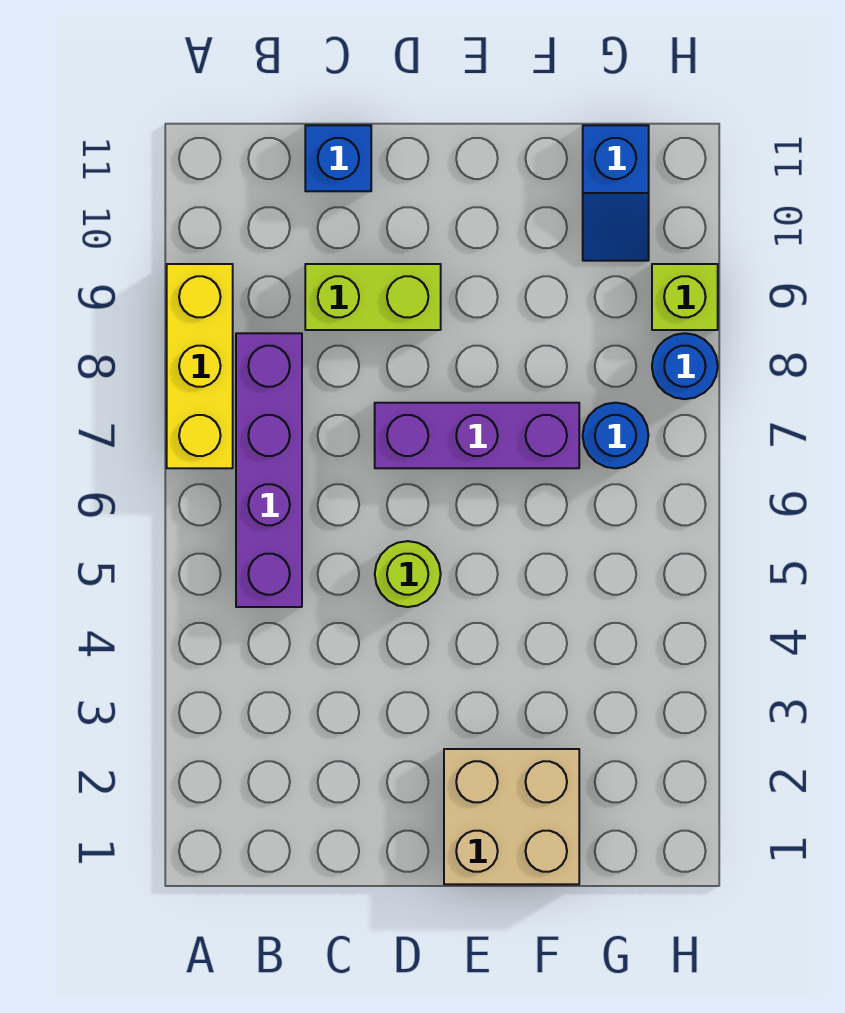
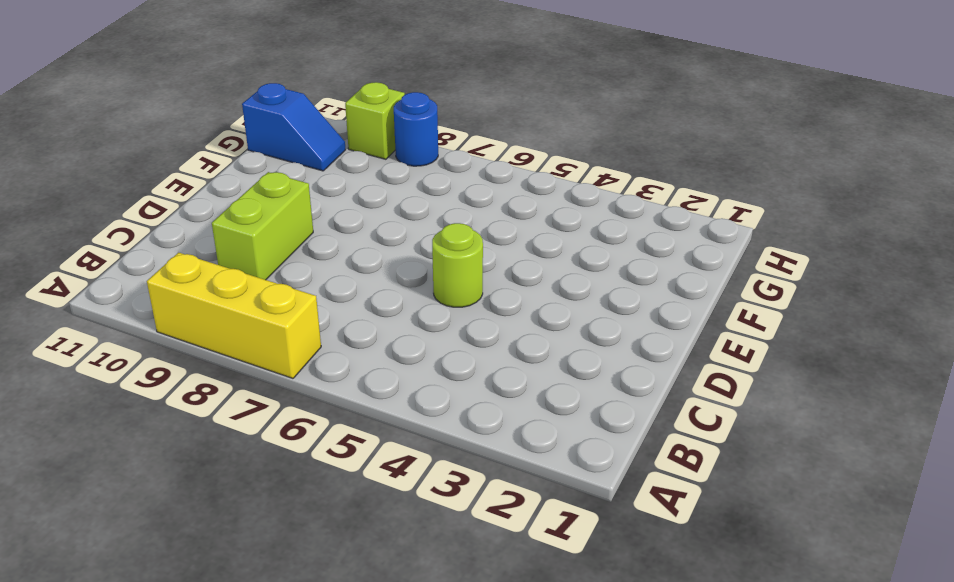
none -> purple 1x4 brick [236,333,302,607]
none -> blue 1x1 brick [305,125,371,191]

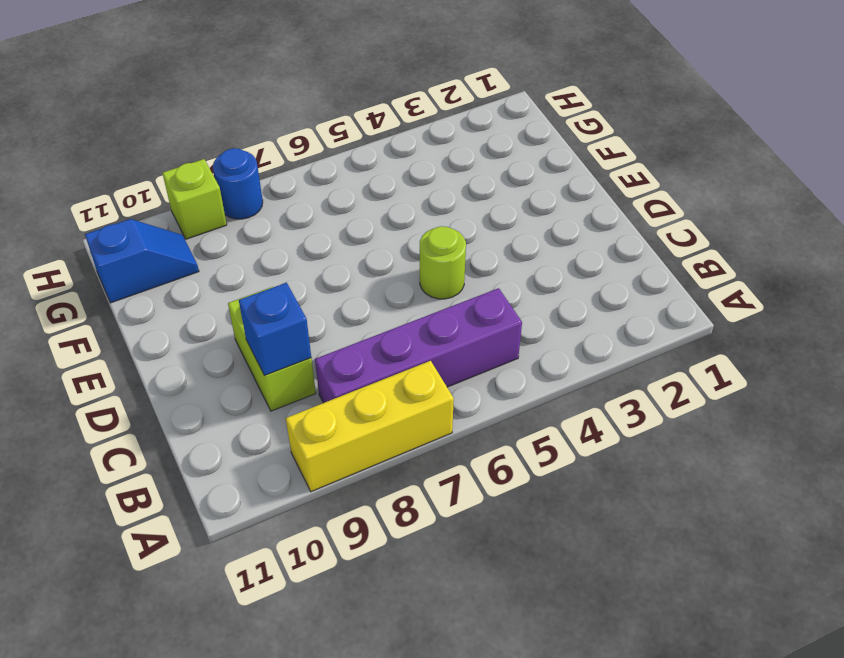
blue 1x1 brick [239,283,311,376] -> blue 1x1 brick moved to [305,125,371,191]
none -> purple 1x3 brick [375,403,579,468]
none -> tan 2x2 brick [444,749,579,884]

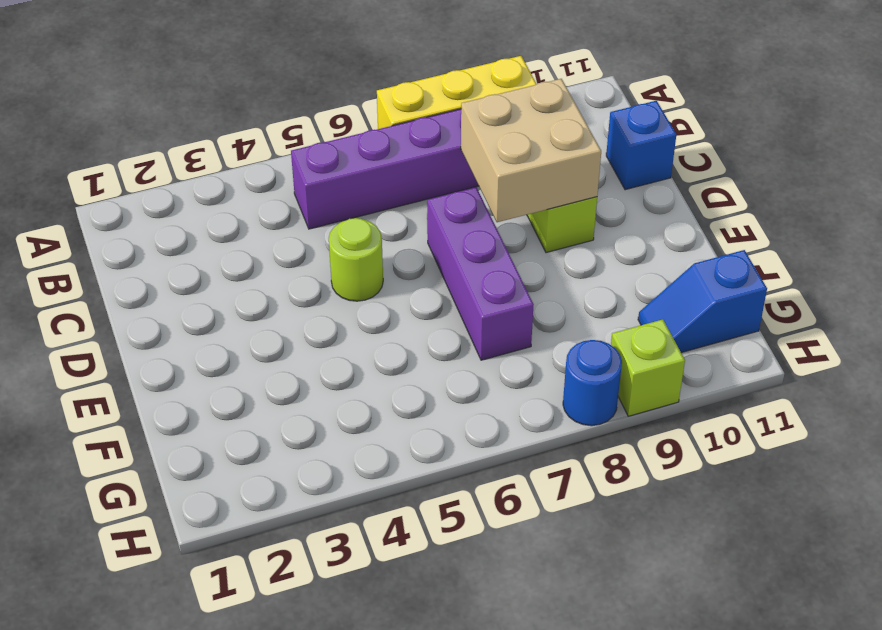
tan 2x2 brick [461,79,601,222] -> tan 2x2 brick moved to [444,749,579,884]
none -> blue 1x1 round brick [583,403,648,468]

